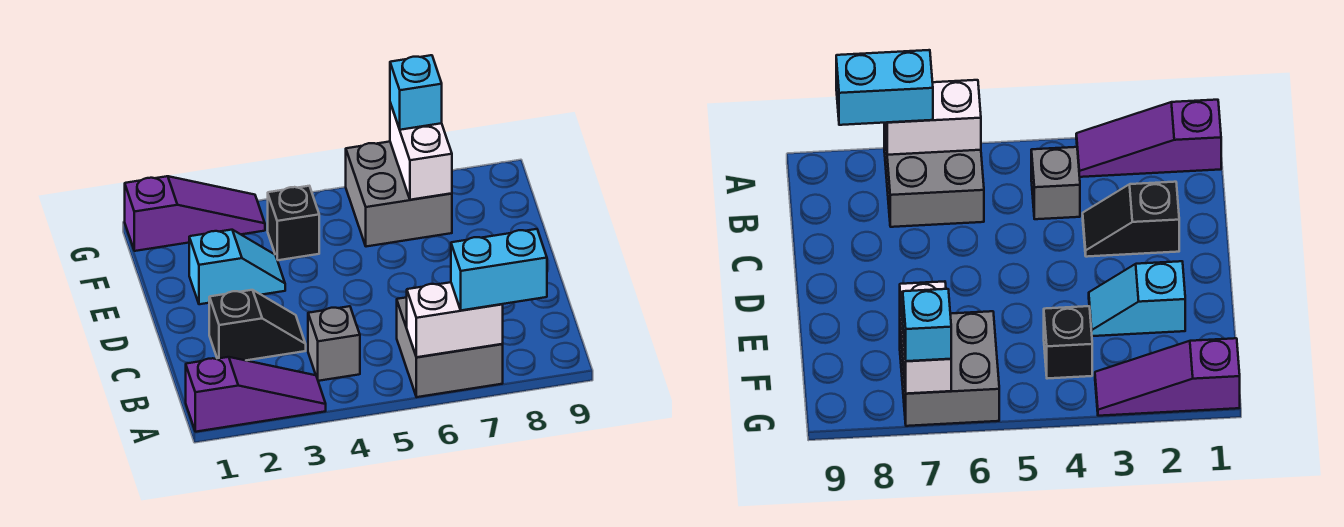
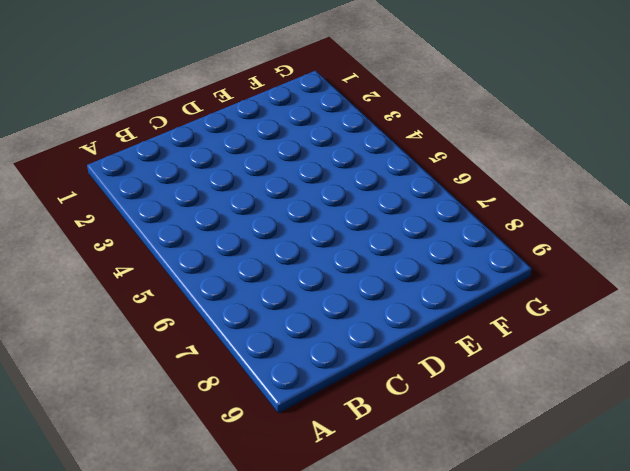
none -> purple 1x3 slope [186,357,326,432]
none -> grey 2x2 brick [397,297,503,397]
none -> grey 1x1 brick [308,306,360,381]

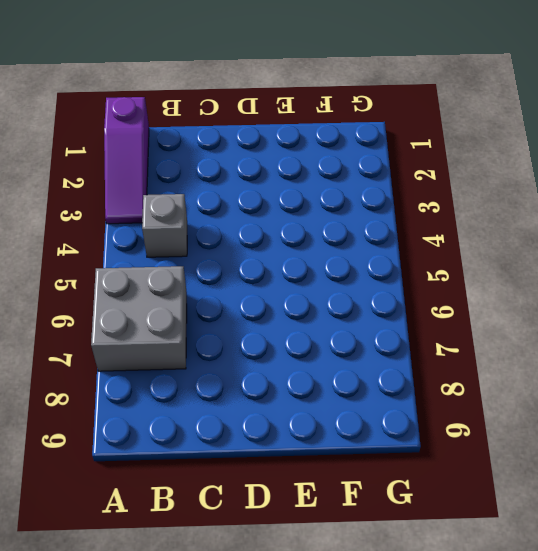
none -> black 1x2 slope [209,290,306,360]
none -> cyan 1x2 slope [189,230,285,304]
none -> black 1x1 brick [268,186,319,260]

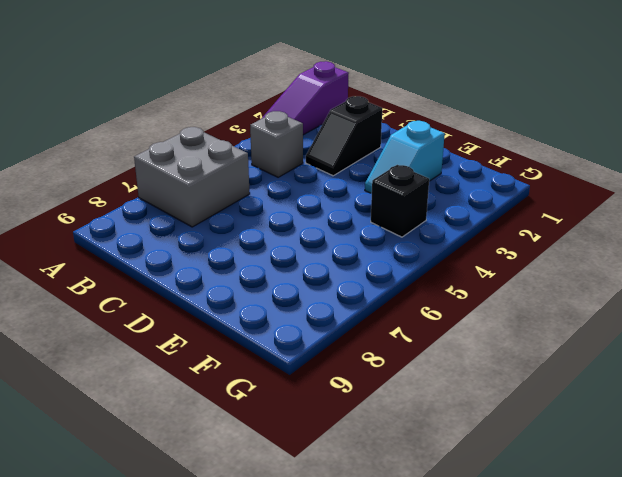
none -> grey 2x2 brick [346,142,452,247]
none -> purple 1x3 slope [125,176,265,251]
none -> white 1x2 brick [407,282,503,357]

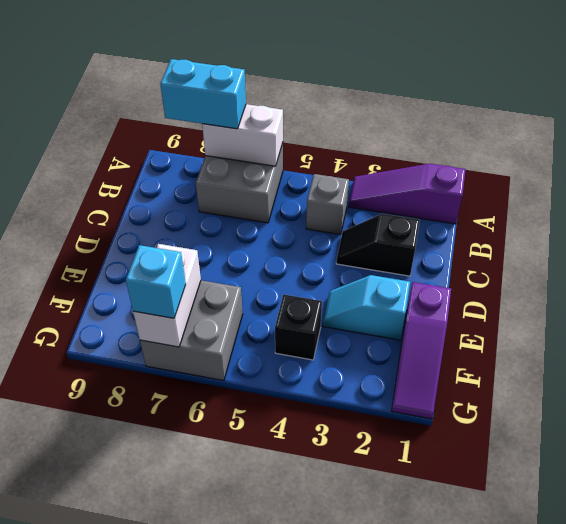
purple 1x3 slope [392,282,451,419] -> purple 1x3 slope turned to [125,176,265,251]

